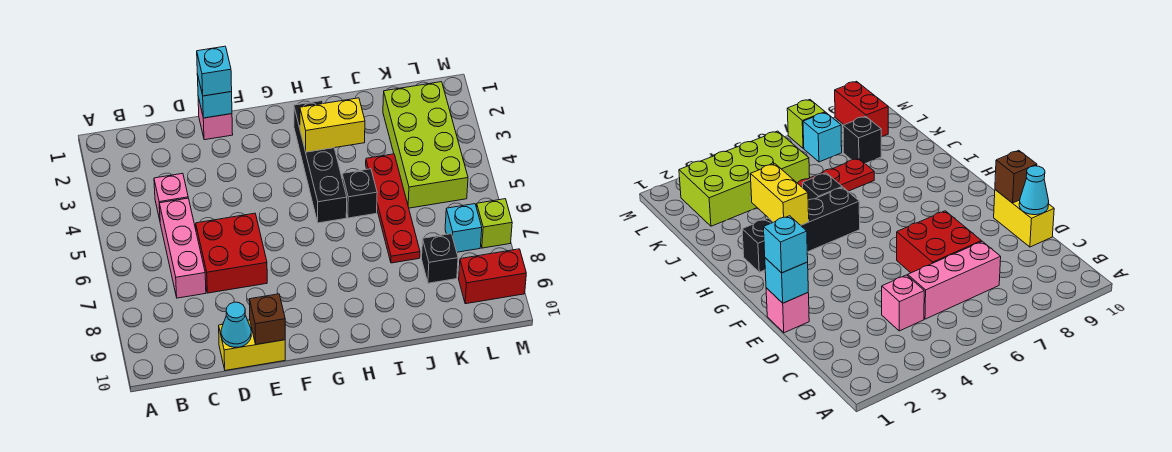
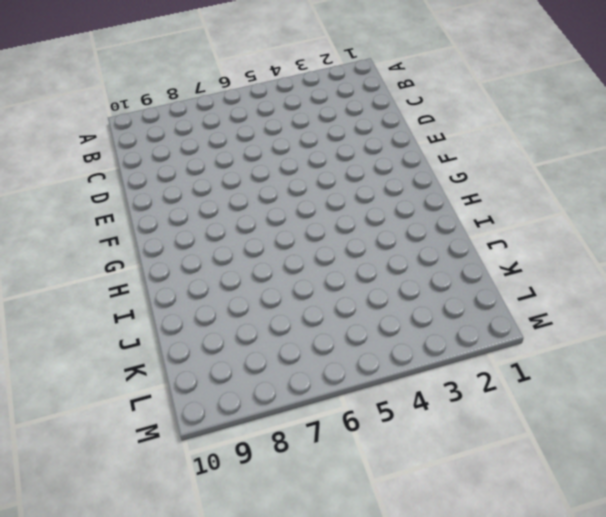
none -> pink 1x1 brick [154,173,188,220]
none -> pink 1x3 brick [159,198,206,298]
none -> red 2x2 brick [196,213,267,293]

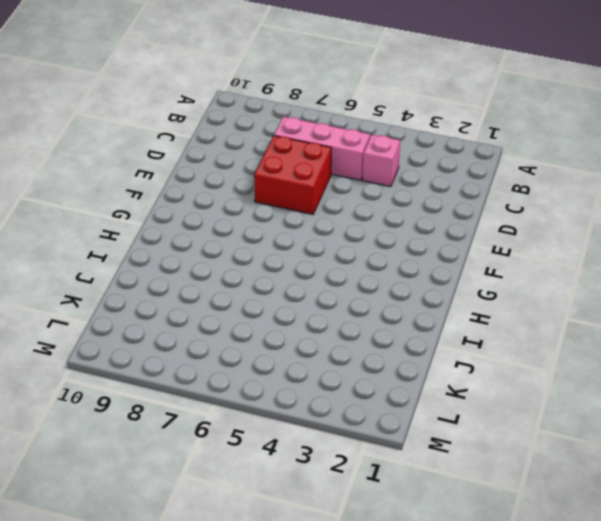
none -> yellow 1x2 brick [219,320,285,370]
none -> pink 1x1 brick [198,97,233,140]
none -> black 1x4 brick [294,101,347,223]

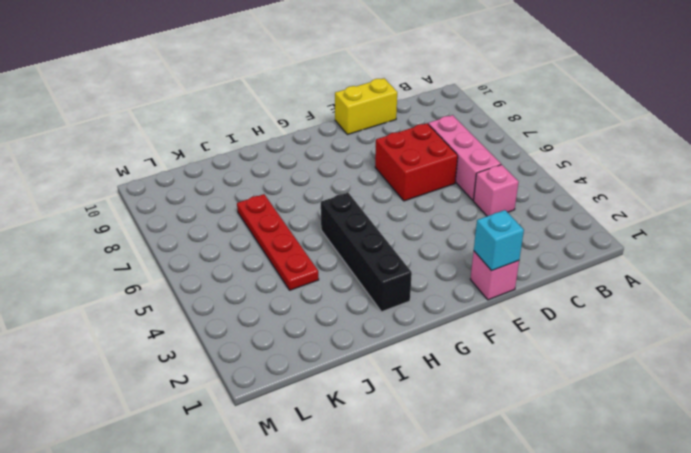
none -> black 1x1 brick [342,169,377,218]
none -> lime 2x4 brick [383,82,468,208]
none -> black 1x1 brick [422,234,458,283]

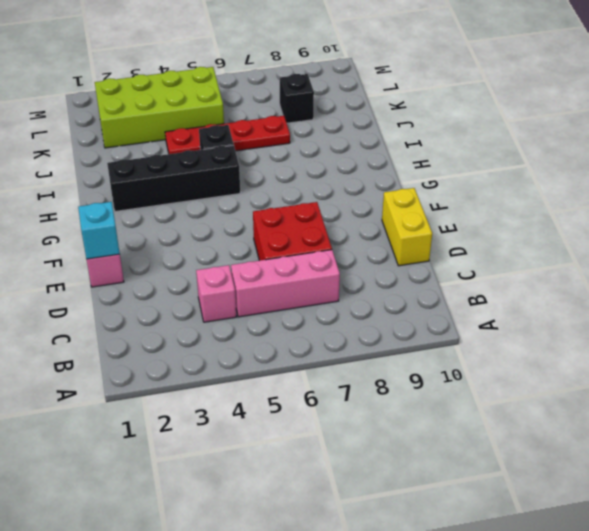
none -> cyan 1x1 brick [445,204,482,252]
none -> red 1x2 brick [459,249,526,304]
none -> lime 1x1 brick [476,199,512,248]

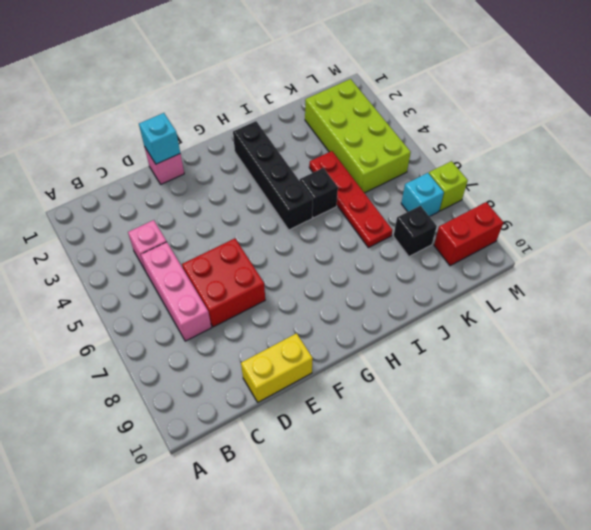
none -> cyan 1x1 cone [221,302,251,347]
none -> brown 1x1 brick [249,294,285,345]
none -> yellow 1x2 brick [300,98,365,152]

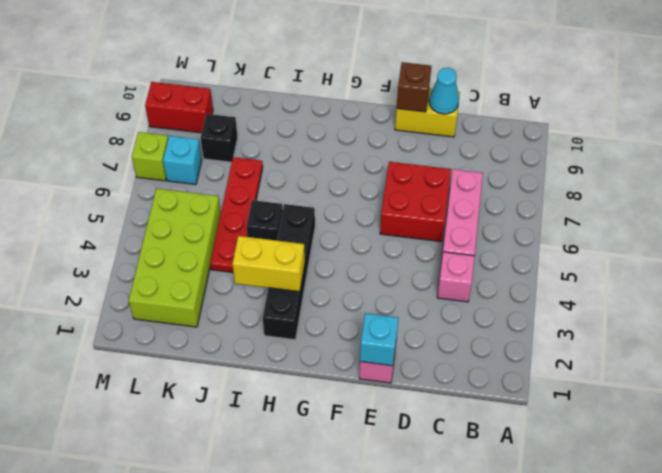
none -> cyan 1x1 brick [197,46,232,96]

